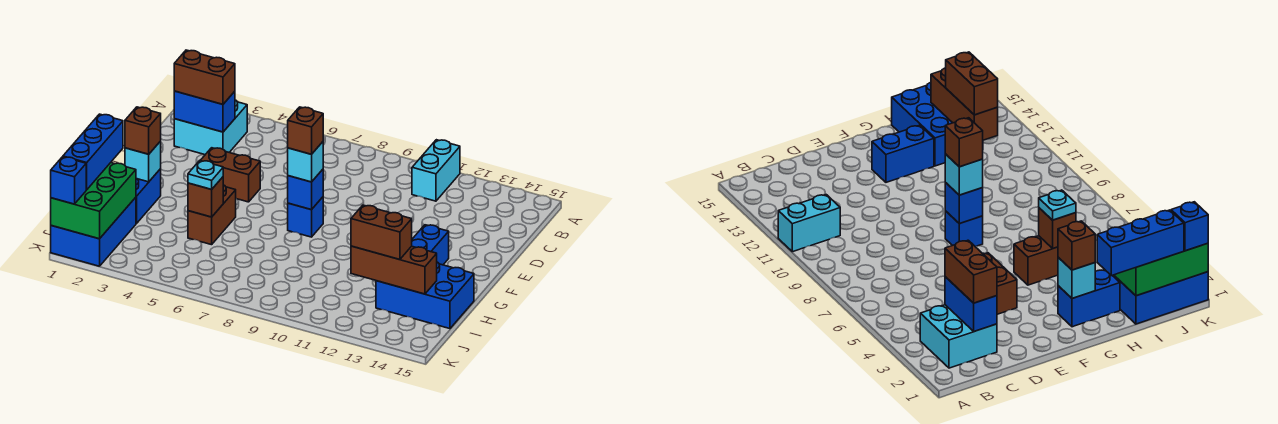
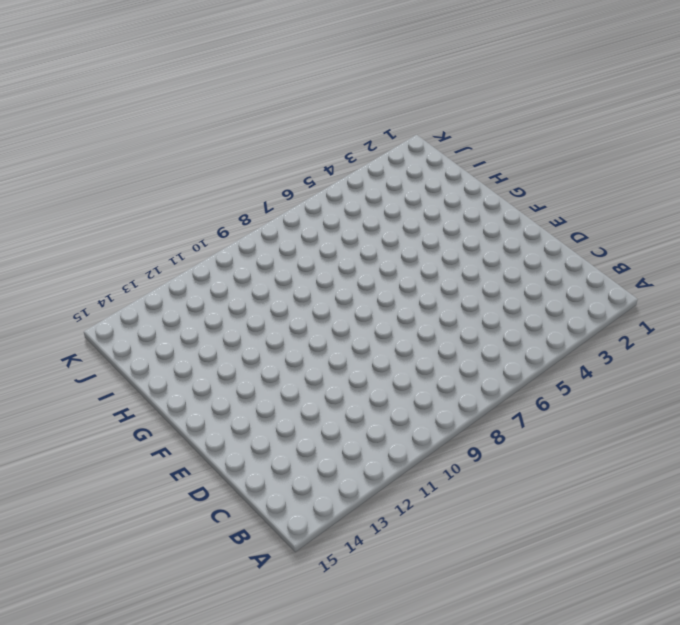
none -> cyan 1x2 brick [412,140,460,201]
none -> cyan 2x2 brick [174,100,247,155]
none -> brown 1x2 brick [200,148,260,202]

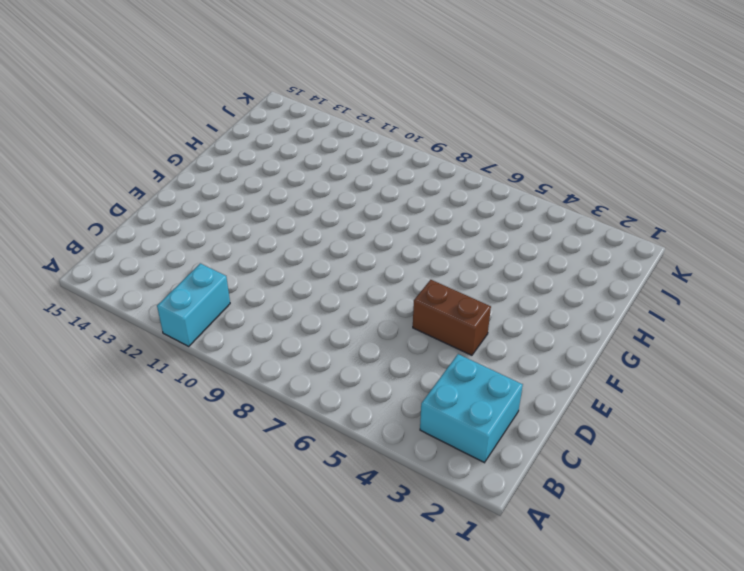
none -> blue 1x1 brick [288,197,323,237]
none -> blue 1x2 brick [412,225,449,265]
none -> blue 1x2 brick [136,169,161,224]

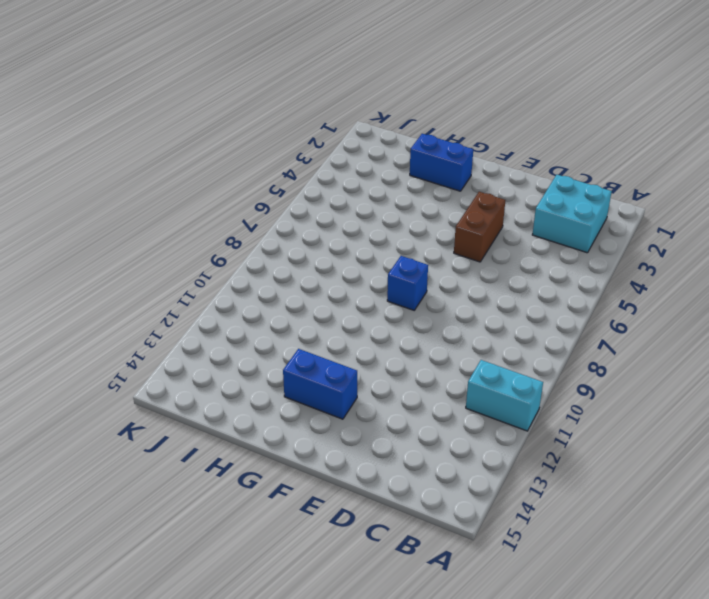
none -> brown 1x2 brick [188,185,236,245]
none -> blue 2x3 brick [376,262,474,329]
none -> blue 2x3 brick [51,197,136,266]

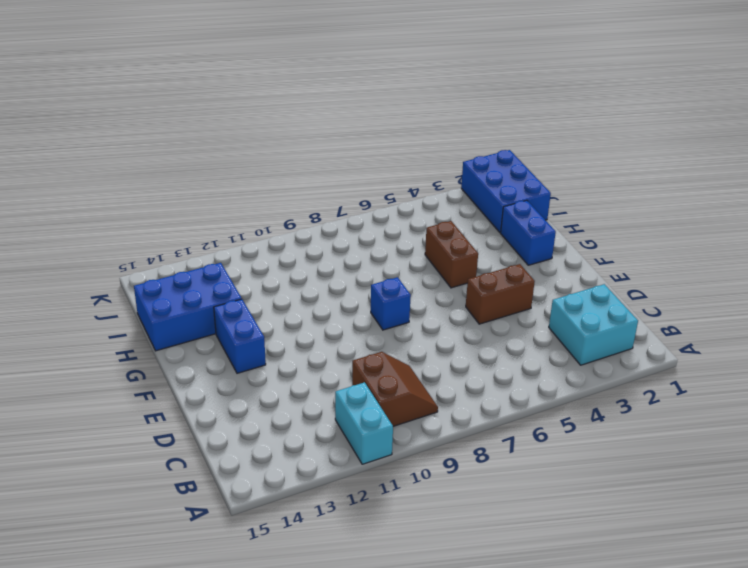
brown 2x2 slope [352,352,438,426] -> none
none -> blue 1x2 brick [174,91,235,132]
none -> blue 1x1 brick [288,169,323,210]
none -> cyan 1x1 brick [125,141,161,182]

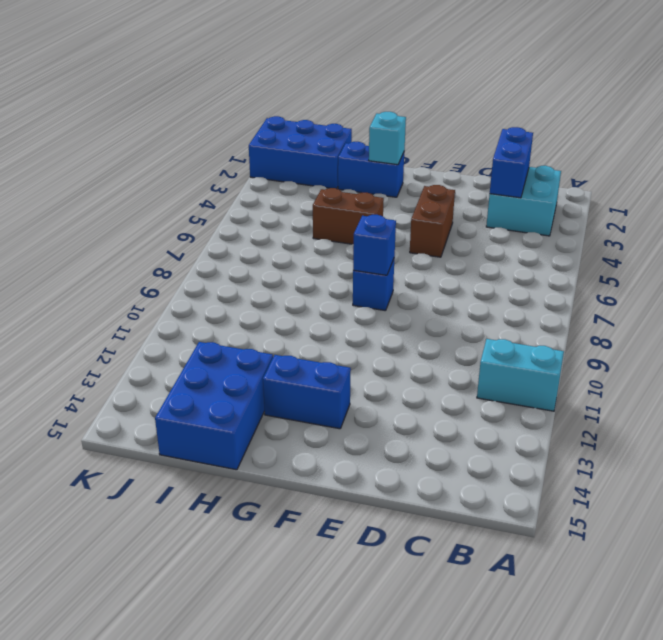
none -> brown 1x1 brick [188,177,223,217]
none -> green 2x3 brick [51,163,136,239]
none -> brown 1x3 brick [351,246,437,294]

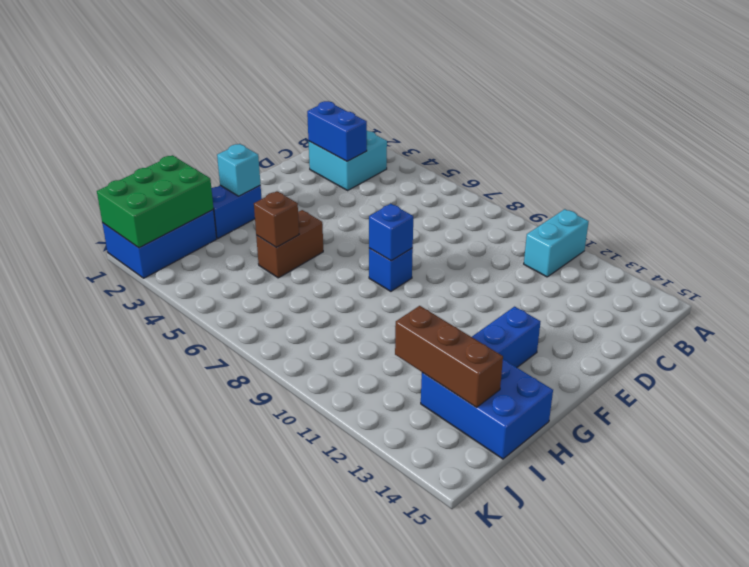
none -> brown 1x2 brick [200,148,260,202]
none -> brown 1x2 brick [174,50,235,104]
none -> cyan 1x1 brick [288,142,323,182]

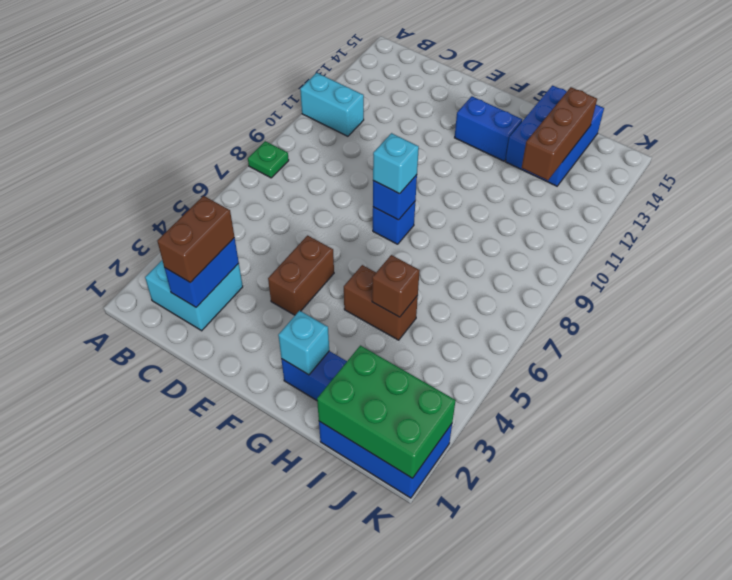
green 1x1 plate [248,141,289,178] -> none
none -> brown 1x1 brick [125,107,161,154]
none -> blue 1x3 brick [63,114,123,190]
none -> cyan 1x1 plate [188,161,223,189]

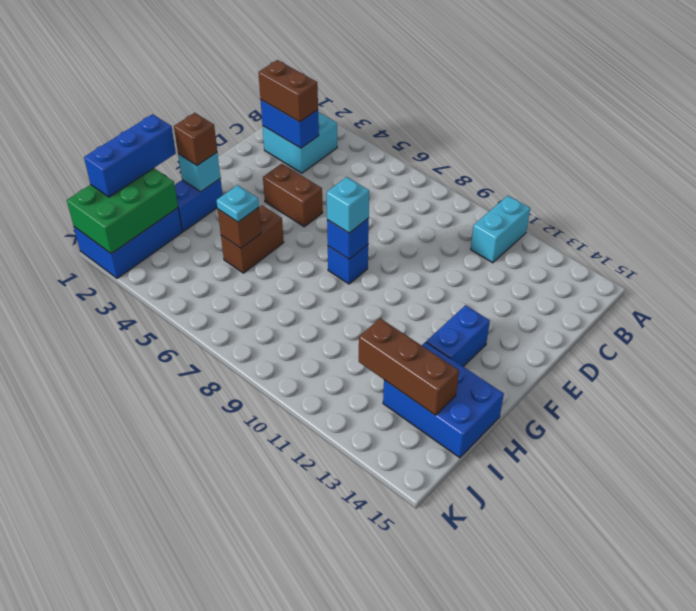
none -> brown 1x2 brick [351,205,412,260]
none -> blue 1x1 brick [51,157,86,204]
none -> brown 1x1 brick [288,107,323,154]

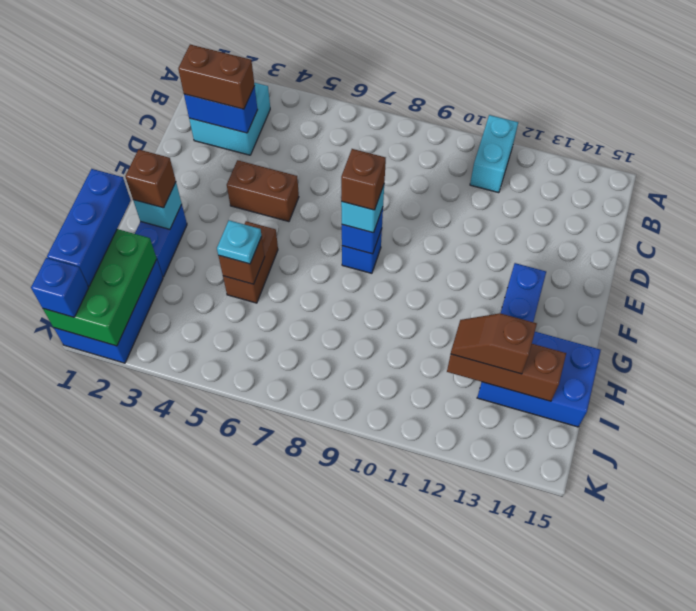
brown 1x2 slope [451,313,537,374] -> brown 1x2 brick [351,205,412,260]

